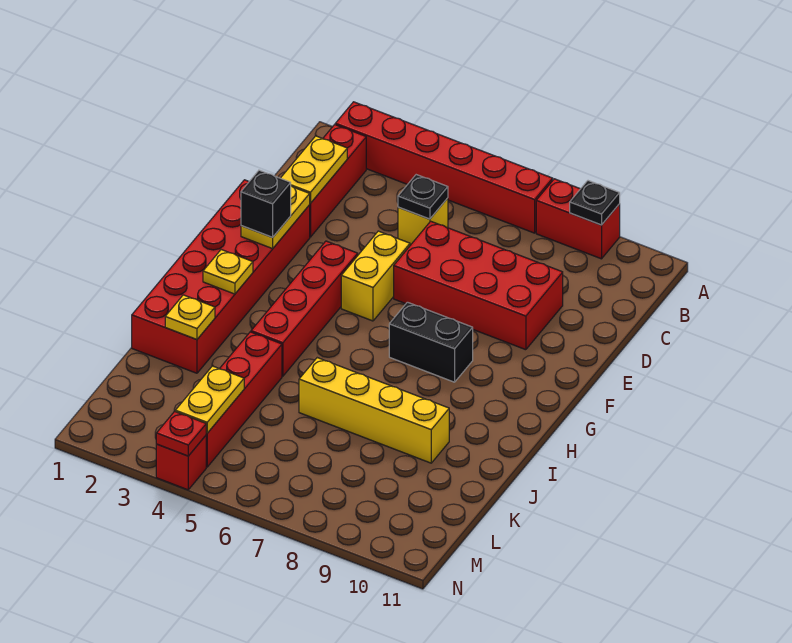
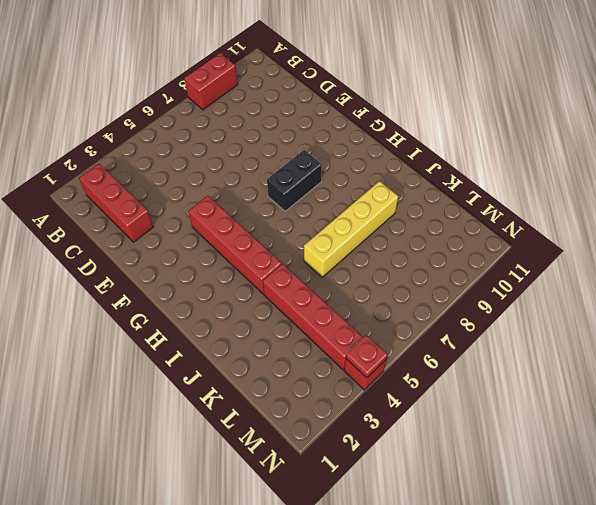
none -> red 1x6 brick [335,102,553,233]
none -> yellow 1x1 brick [398,198,448,245]
none -> red 2x4 brick [394,221,563,350]

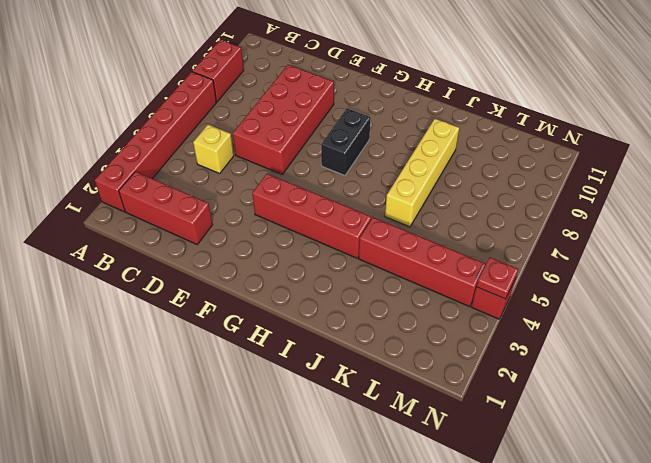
none -> red 2x6 brick [132,180,310,373]
none -> yellow 1x2 brick [341,231,410,321]
none -> black 1x1 plate [570,181,620,225]

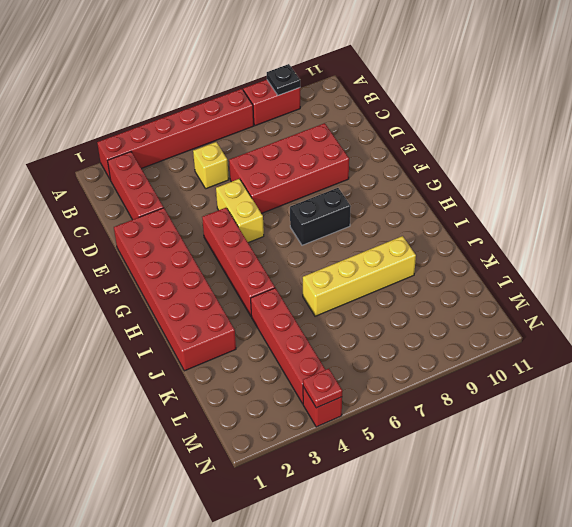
none -> yellow 1x2 plate [281,136,347,203]
none -> black 1x1 plate [398,175,448,219]
none -> yellow 1x2 plate [241,186,310,249]

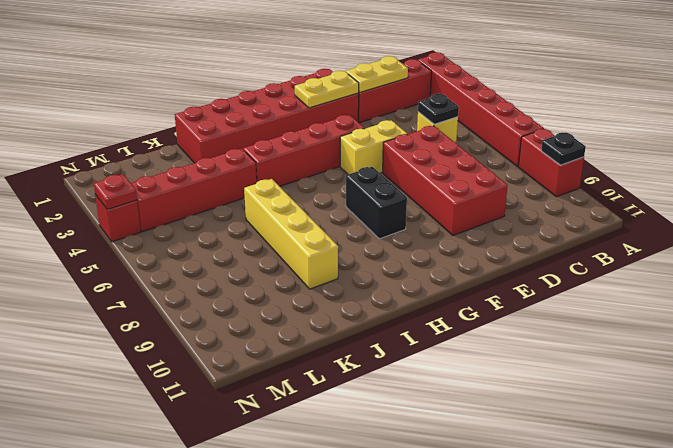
none -> yellow 1x1 plate [203,250,253,294]
none -> yellow 1x1 plate [165,295,215,340]
none -> yellow 1x2 plate [175,366,244,433]

